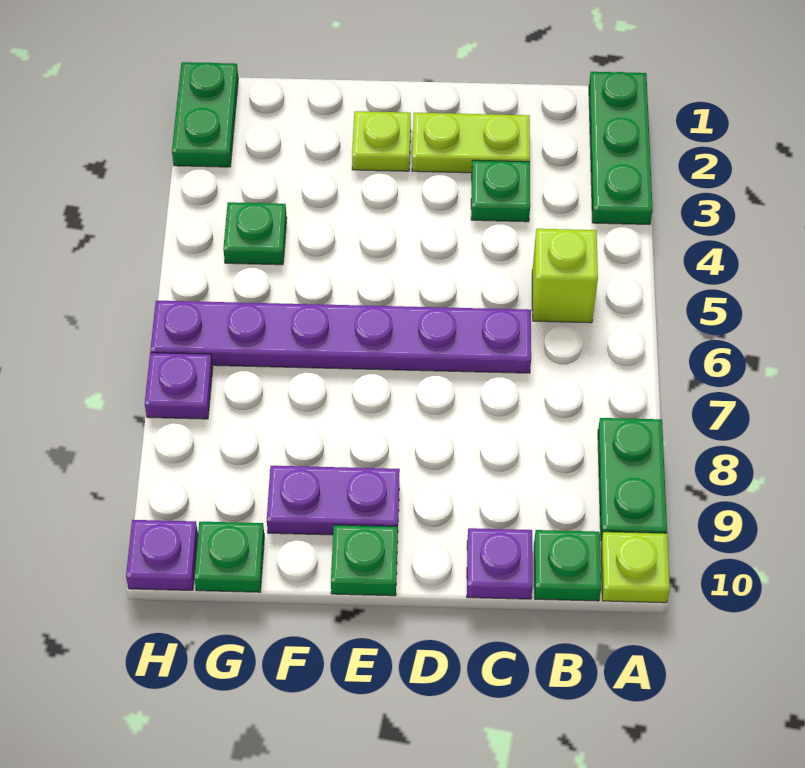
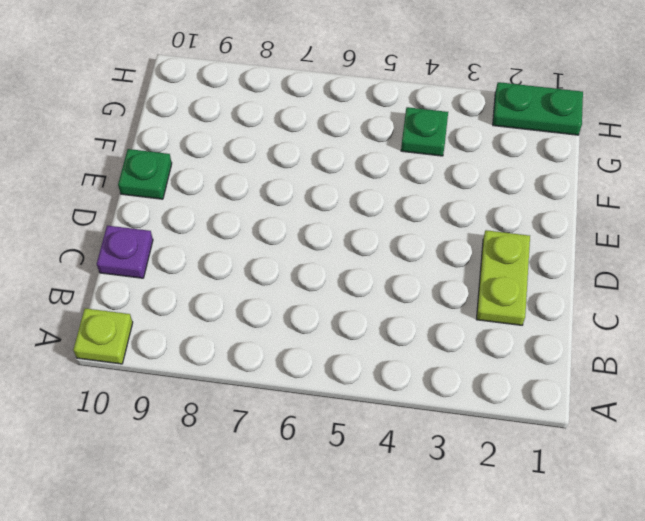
none -> green 1x3 plate [589,72,653,224]
none -> green 1x2 plate [598,418,667,541]
none -> lime 1x1 brick [532,229,598,323]

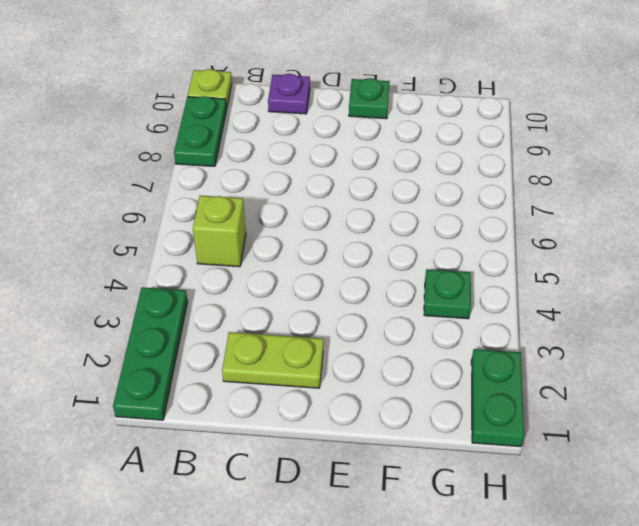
none -> green 1x1 plate [534,530,601,601]
none -> green 1x1 plate [471,160,530,222]
none -> purple 1x6 plate [150,301,531,373]

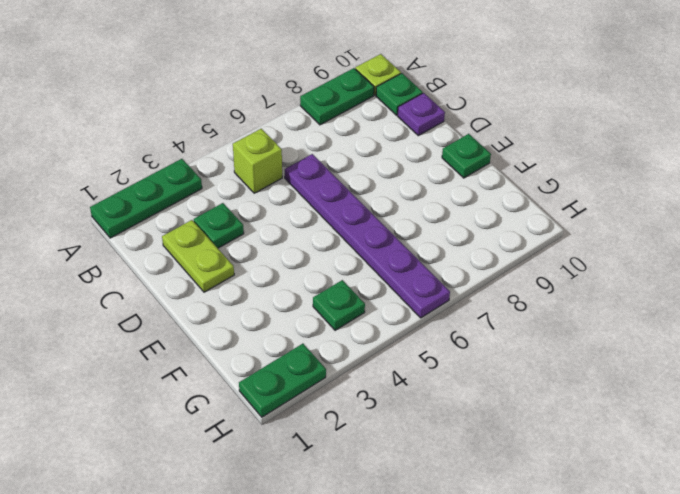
none -> lime 1x1 plate [352,111,411,171]
none -> purple 1x2 plate [267,466,400,535]
none -> green 1x1 plate [194,522,264,592]

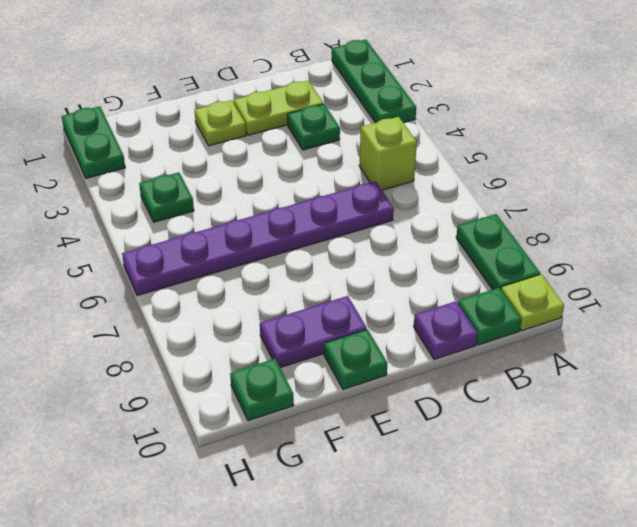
none -> purple 1x1 plate [145,353,213,419]
none -> purple 1x1 plate [126,520,198,590]

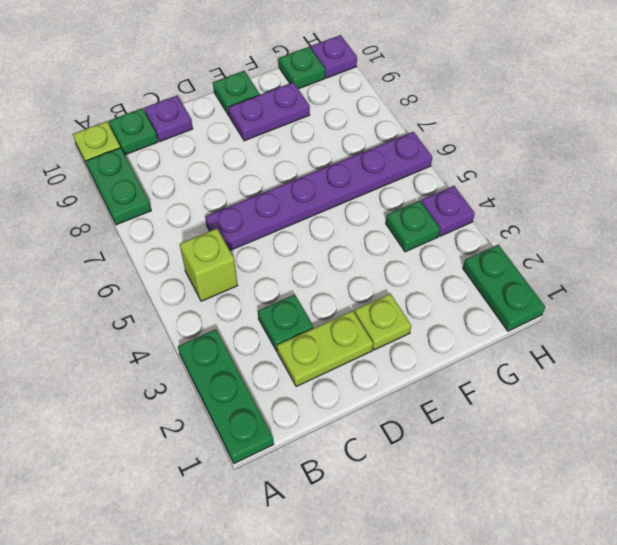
purple 1x1 plate [421,186,475,236] -> purple 1x1 plate moved to [145,353,213,419]

